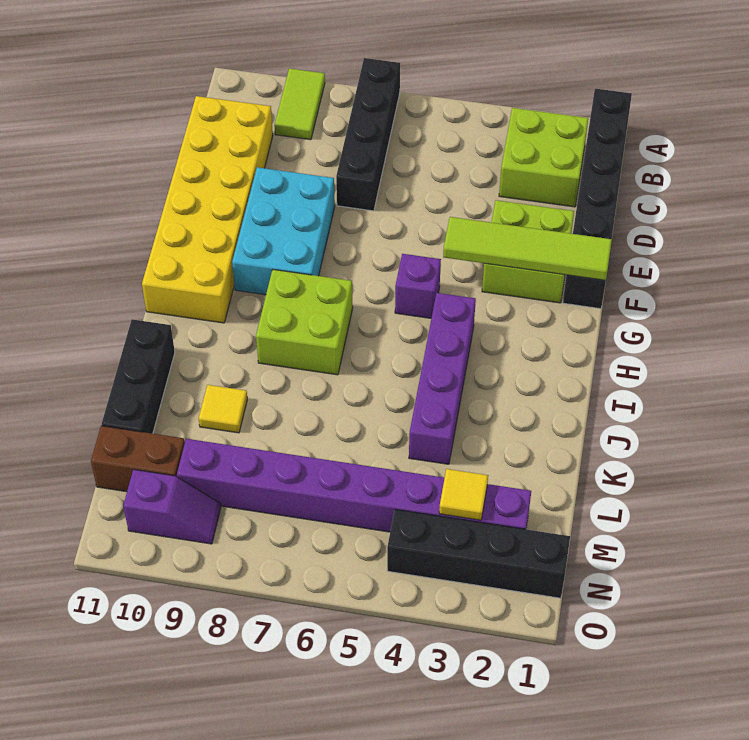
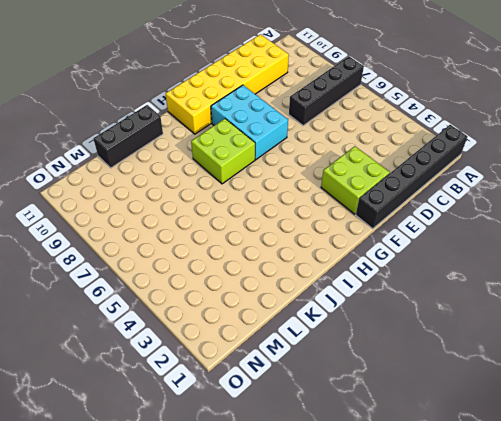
cyan 2x3 brick [211,85,288,160] -> cyan 2x3 brick turned to [232,167,335,295]
none -> lime 1x2 tile [274,68,325,140]
none -> lime 2x2 brick [499,108,588,207]
none -> purple 1x1 brick [395,254,441,318]

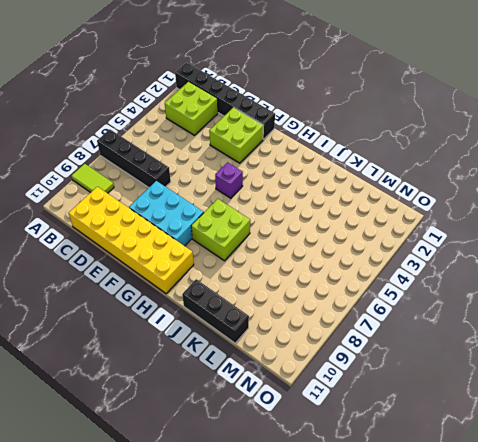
none -> purple 1x4 brick [409,293,476,464]
none -> yellow 1x1 tile [199,385,247,433]
none -> purple 1x8 brick [177,439,531,532]

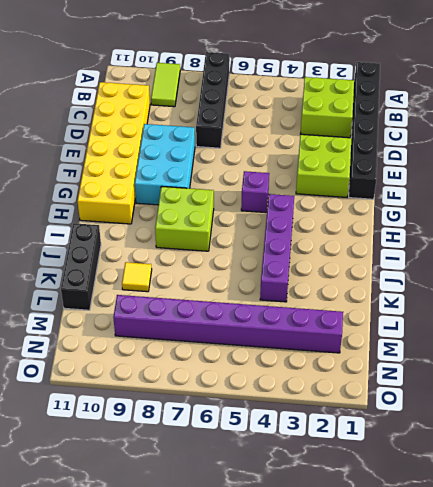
none -> brown 1x2 brick [91,426,185,492]
none -> black 1x4 brick [387,509,570,598]
none -> purple 1x2 slope [123,470,221,544]

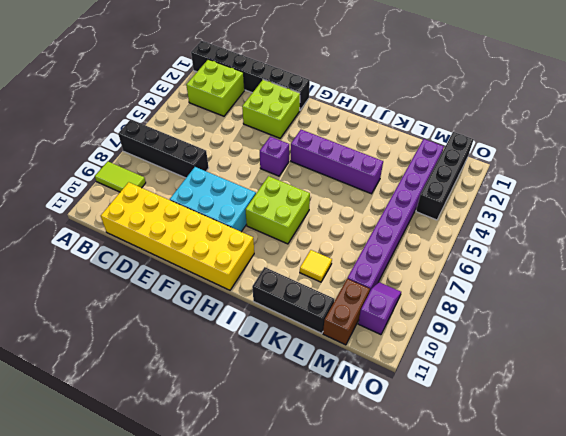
none -> lime 1x4 tile [443,217,612,280]
none -> yellow 1x1 tile [439,469,488,520]

